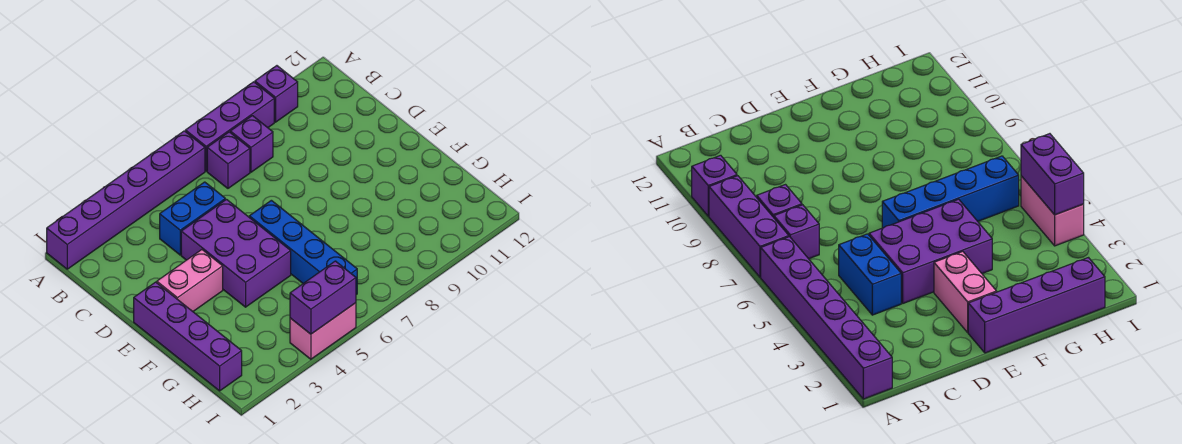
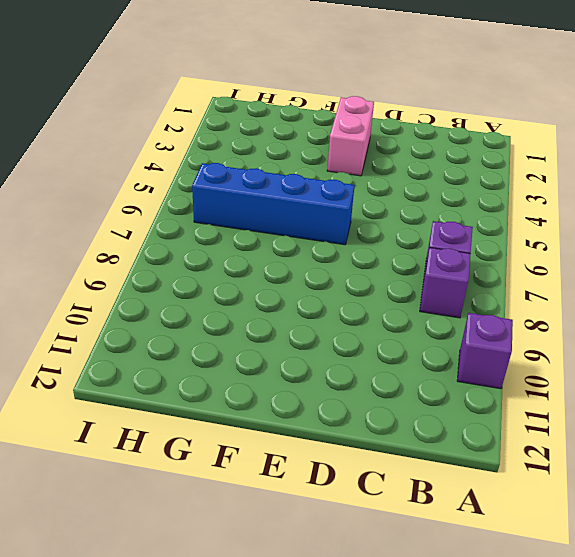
none -> purple 1x6 brick [47,131,205,269]
none -> purple 1x3 brick [185,82,274,171]
none -> blue 1x2 brick [160,182,225,255]

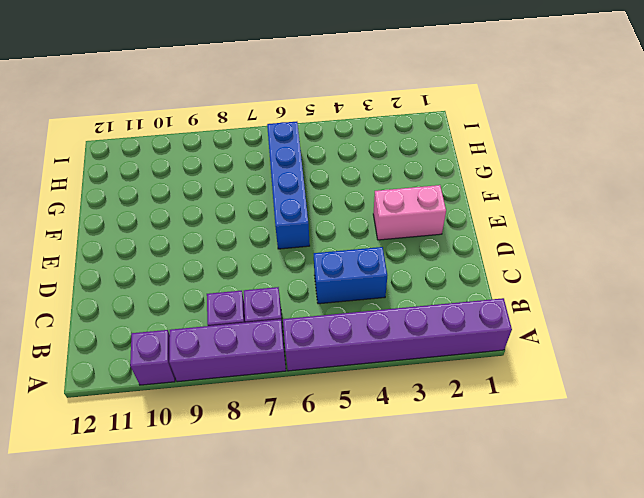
none -> purple 2x3 brick [181,199,291,307]
none -> purple 1x4 brick [134,282,242,391]
none -> pink 1x2 brick [290,303,356,359]

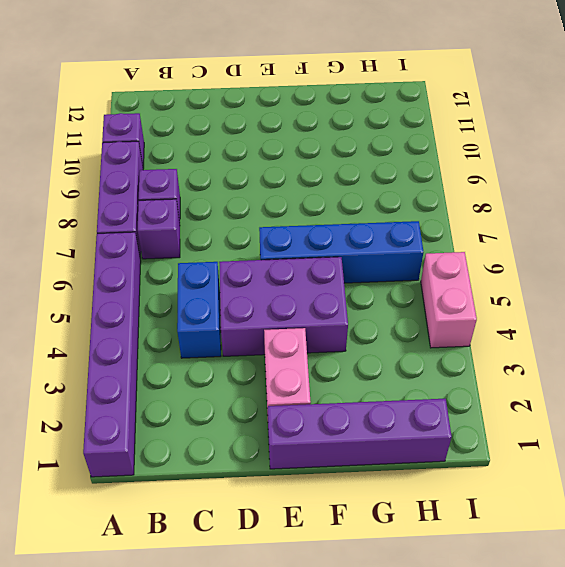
none -> purple 1x2 brick [290,261,356,334]

